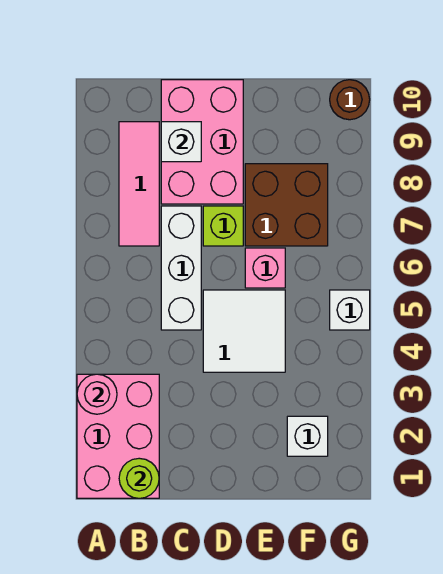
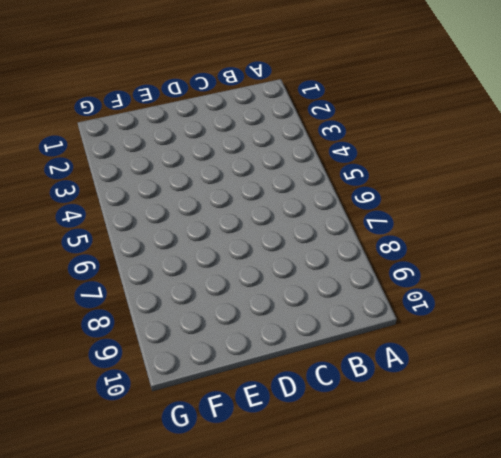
none -> pink 2x3 brick [77,374,159,498]
none -> pink 1x3 tile [119,122,159,246]
none -> white 1x3 brick [161,206,201,330]

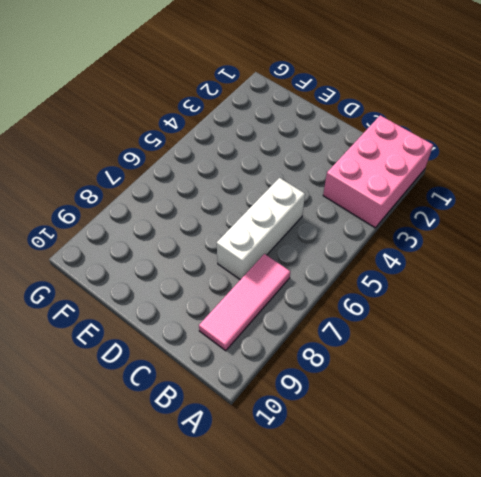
none -> pink 2x3 brick [161,80,243,204]
none -> white 2x2 tile [203,290,285,372]
none -> lime 1x1 brick [203,206,243,246]

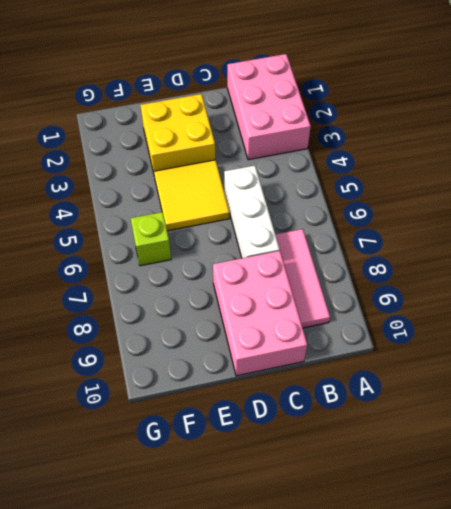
yellow 2x2 brick [141,94,215,173] -> none
yellow 2x2 tile [154,160,230,231] -> white 2x2 tile [203,290,285,372]
lime 1x1 brick [131,212,171,266] -> lime 1x1 brick moved to [203,206,243,246]
none -> pink 1x1 brick [245,248,285,288]
none -> brown 2x2 brick [245,164,328,246]
none -> white 1x1 brick [287,416,328,456]

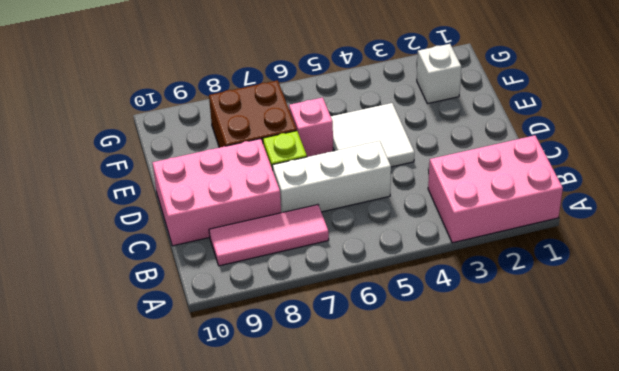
none -> white 1x1 brick [330,290,370,330]
none -> brown 1x1 round brick [330,80,370,120]
none -> pink 1x1 round brick [77,374,117,414]

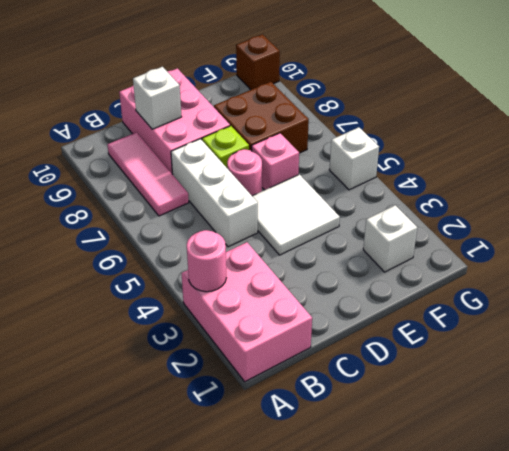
pink 1x1 round brick [227,149,262,196] -> none
brown 1x1 brick [236,34,280,90] -> brown 1x1 round brick [330,80,370,120]
none -> lime 1x1 round brick [119,458,159,498]

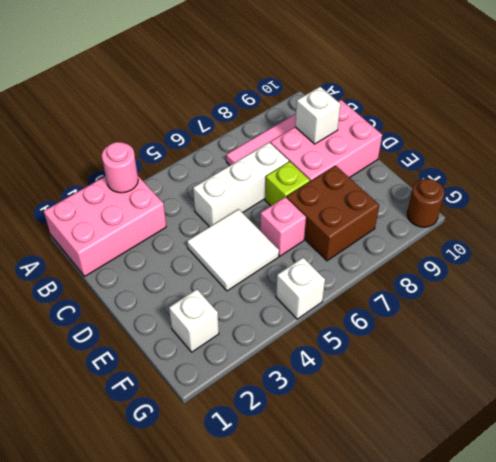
none -> lime 1x1 round brick [119,458,159,498]

